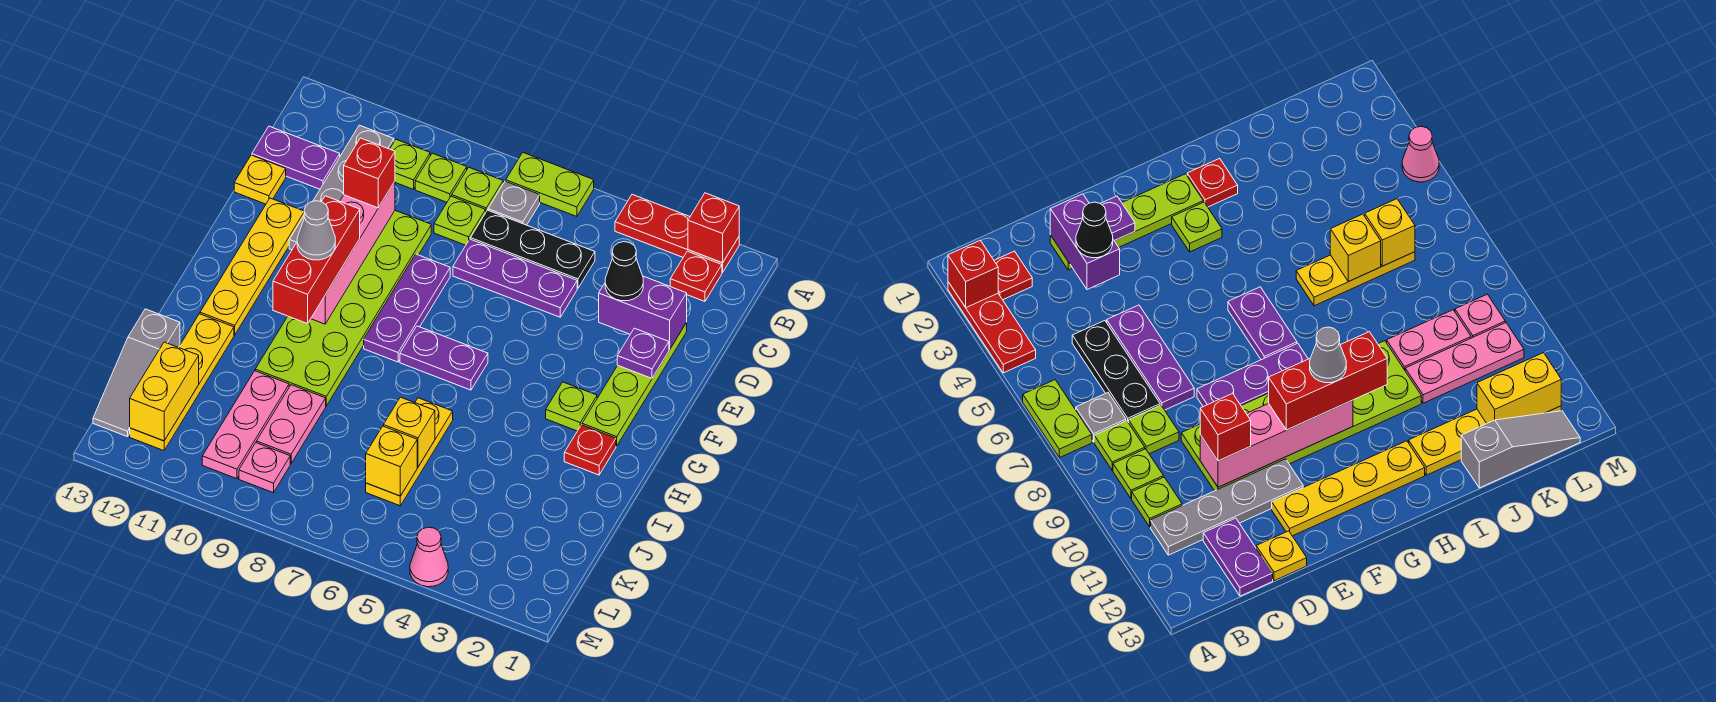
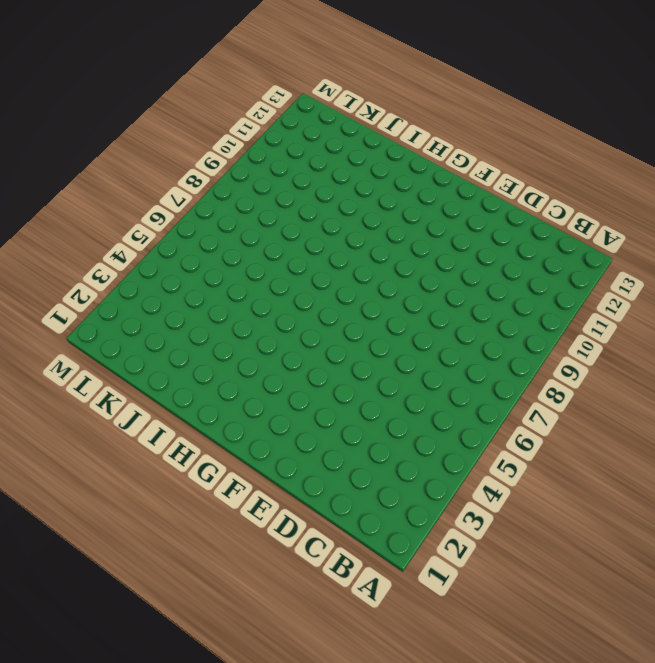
none -> red 1x3 plate [615,195,739,273]
none -> lime 1x2 plate [506,153,594,217]
none -> red 1x1 plate [670,251,722,301]
none -> grey 1x1 plate [488,181,540,225]

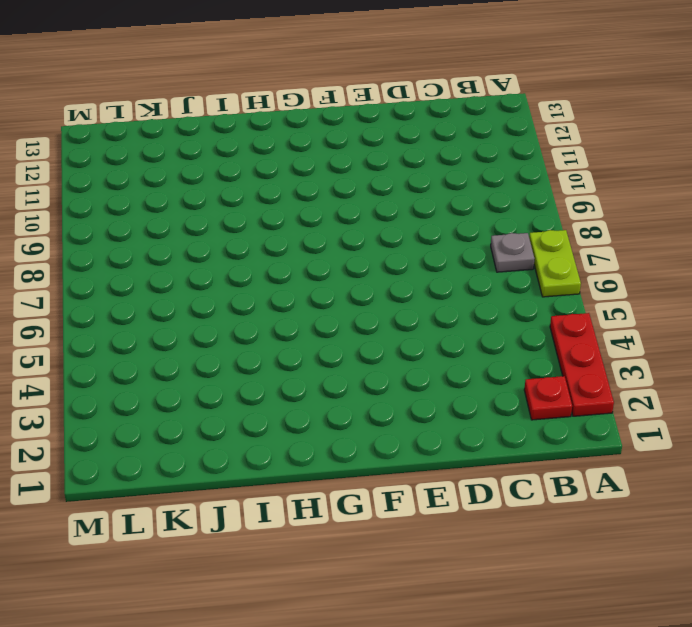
none -> lime 1x1 plate [452,167,503,211]
none -> lime 1x1 plate [415,153,467,202]
none -> lime 1x1 plate [390,140,430,189]
none -> grey 1x4 plate [289,125,394,250]

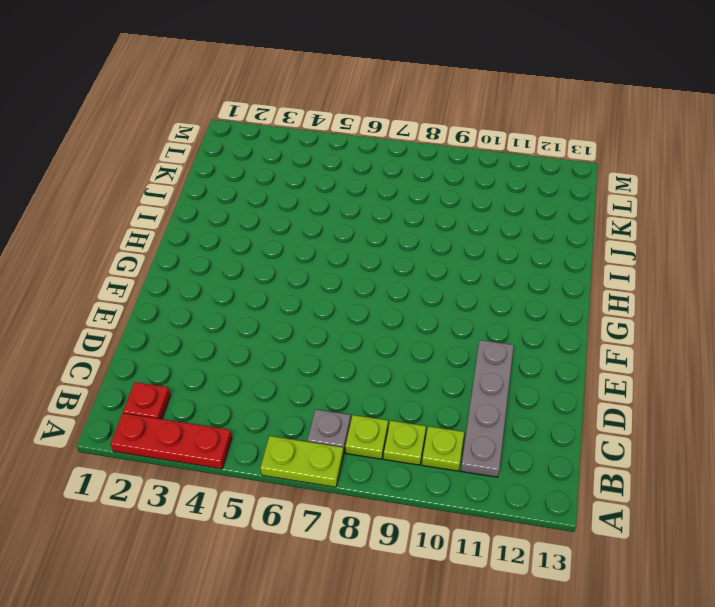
none -> black 1x3 plate [471,210,595,288]
none -> lime 1x1 plate [434,196,486,245]
none -> purple 1x2 plate [252,126,340,189]
none -> lime 1x4 plate [582,323,687,446]

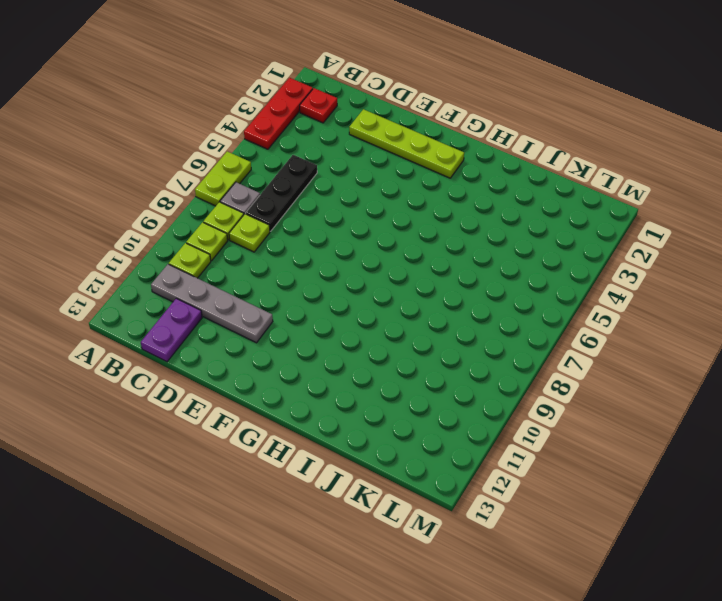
none -> purple 1x3 plate [453,239,577,317]
none -> lime 2x6 plate [255,211,431,406]
none -> yellow 1x1 plate [234,155,286,204]
none -> purple 1x3 plate [364,254,450,362]

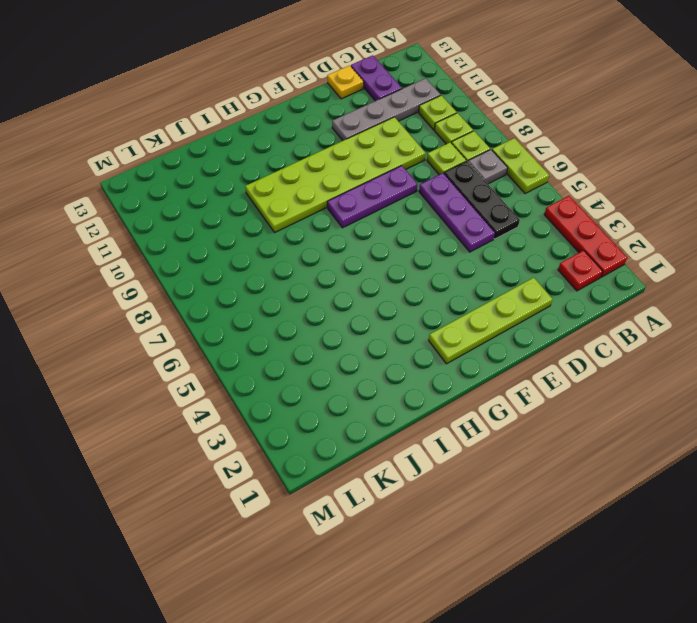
none -> yellow 1x4 plate [200,198,304,335]
none -> lime 1x1 plate [546,382,597,431]
none -> purple 1x2 plate [400,326,488,390]
none -> red 1x1 plate [564,425,616,475]

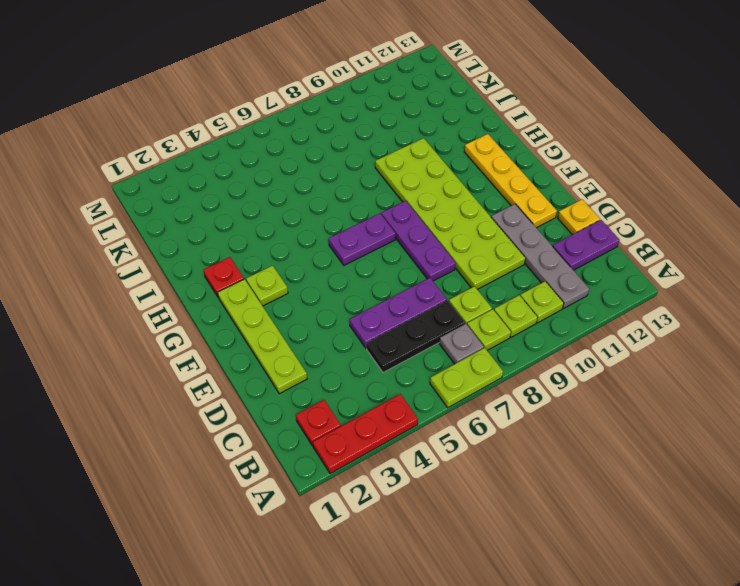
none -> yellow 1x3 plate [366,398,453,506]
none -> yellow 1x4 plate [130,314,234,451]
none -> pink 1x2 plate [256,385,326,464]
none -> pink 1x3 plate [202,371,289,479]

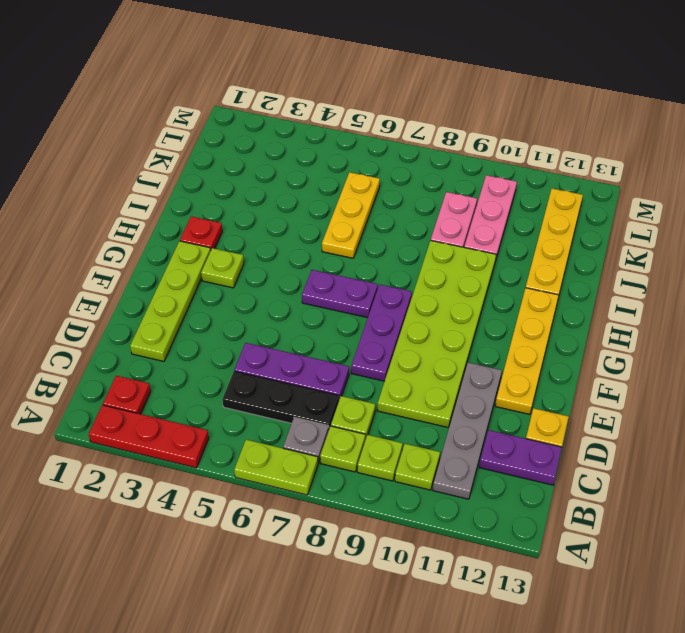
none -> grey 1x3 slope [93,309,180,437]
none -> pink 1x1 plate [239,443,290,493]
none -> pink 1x1 cone [410,527,448,587]
none -> red 1x1 brick [688,193,739,263]

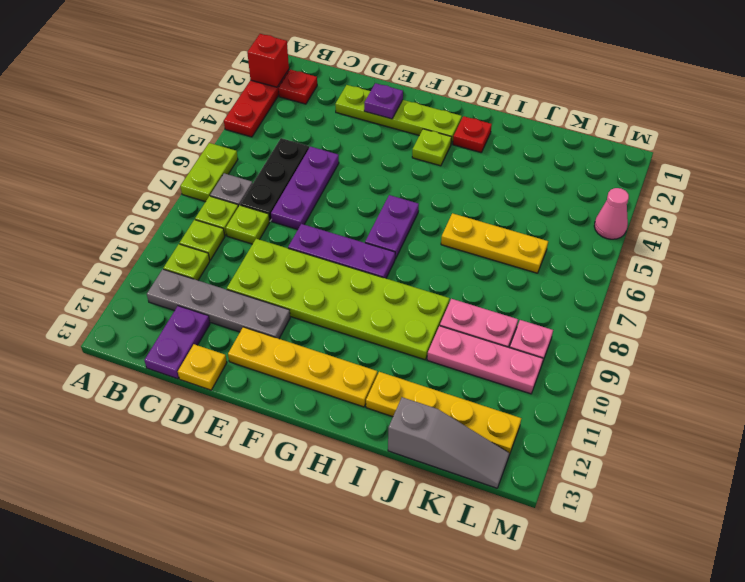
none -> purple 1x2 brick [599,276,687,350]
none -> pink 1x4 brick [311,182,395,324]
none -> yellow 1x1 brick [383,397,435,467]
none -> yellow 1x1 brick [366,426,417,496]

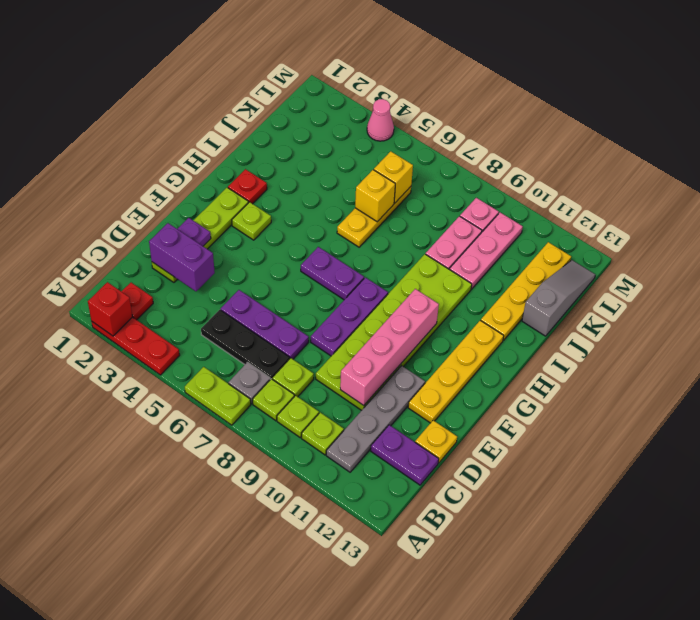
none -> yellow 1x2 brick [130,342,199,441]
none -> black 1x1 cone [605,242,643,301]
none -> red 1x1 brick [344,138,395,208]
none -> red 1x3 brick [273,196,360,324]

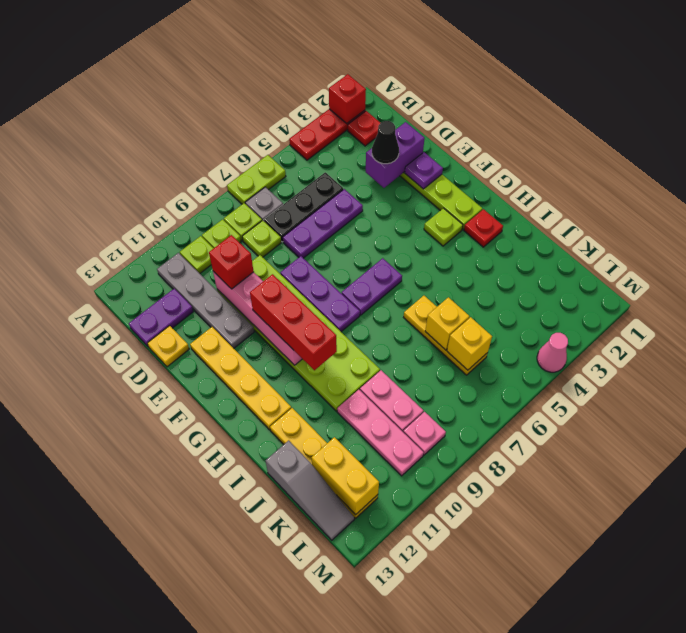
none -> grey 1x1 cone [297,201,335,260]

